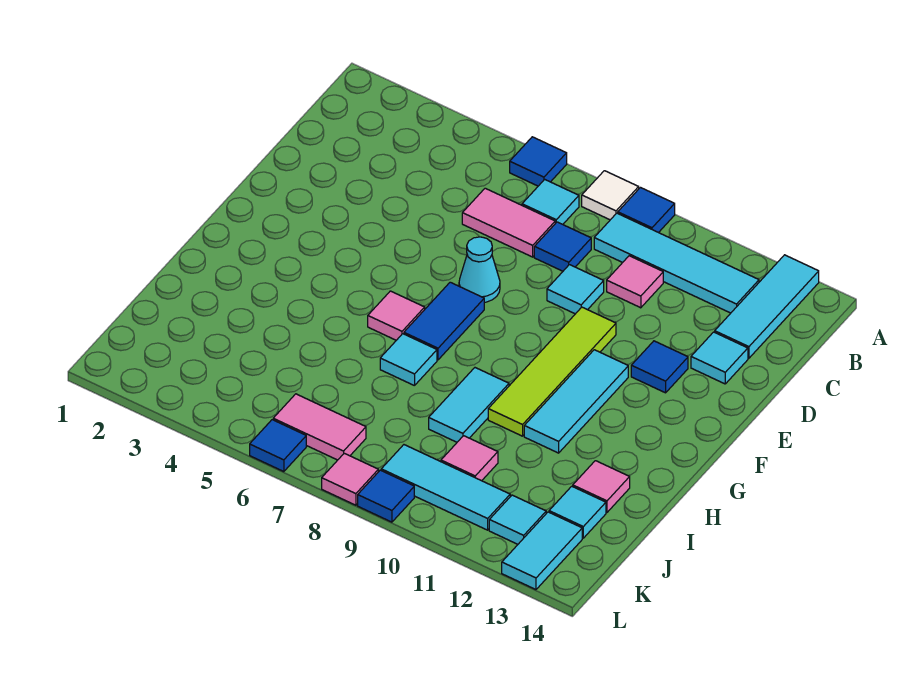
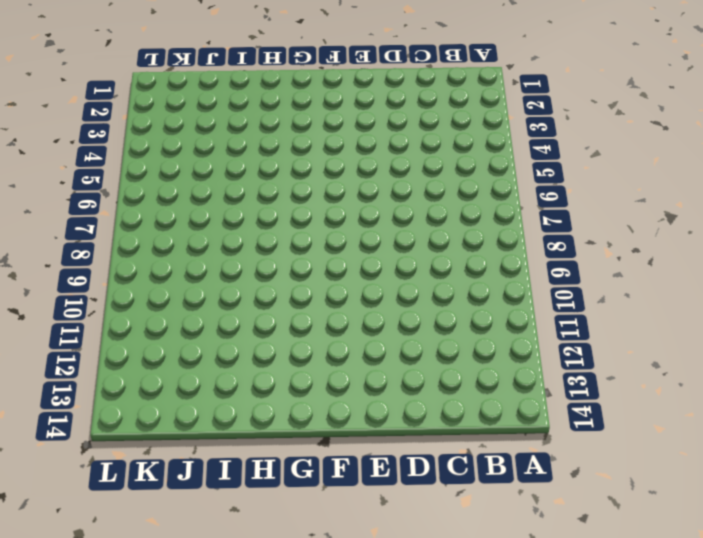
none -> blue 1x1 tile [510,137,567,186]
none -> white 1x1 tile [582,171,639,220]
none -> blue 1x1 tile [618,188,675,233]

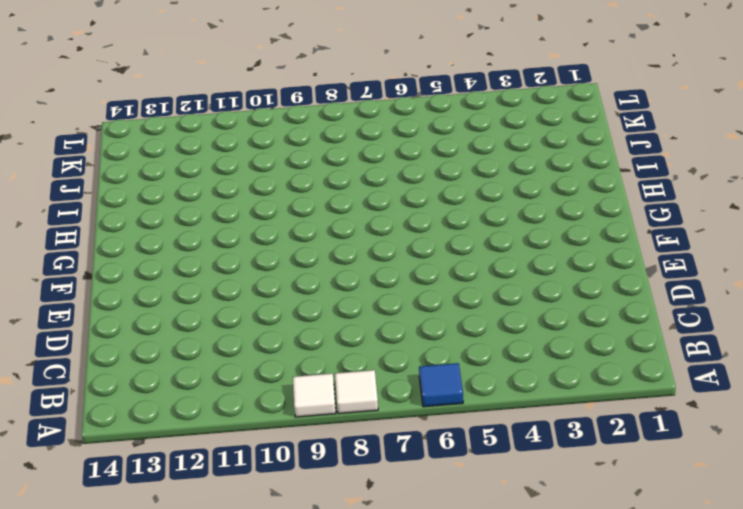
white 1x1 tile [293,373,336,417] -> blue 1x1 tile [618,188,675,233]
none -> cyan 1x3 tile [715,255,819,358]
none -> cyan 1x1 tile [522,179,579,224]
none -> cyan 1x4 tile [594,213,759,313]

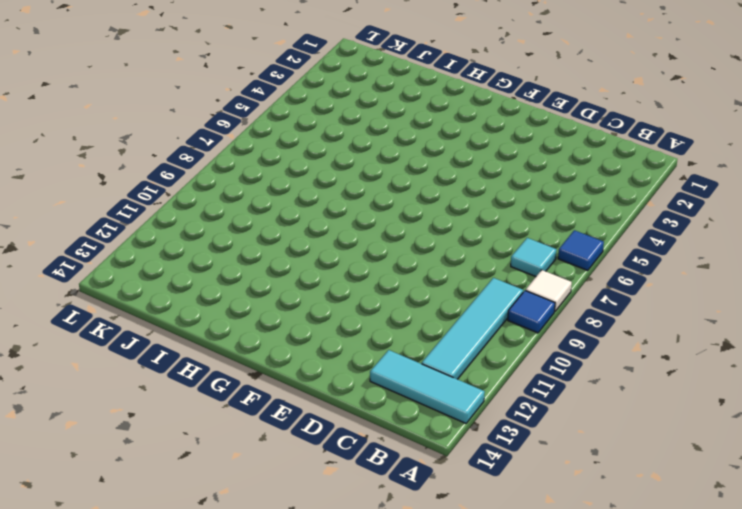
none -> pink 1x2 tile [462,188,555,257]
none -> blue 1x1 tile [534,222,591,271]
none -> pink 1x1 tile [607,256,663,308]

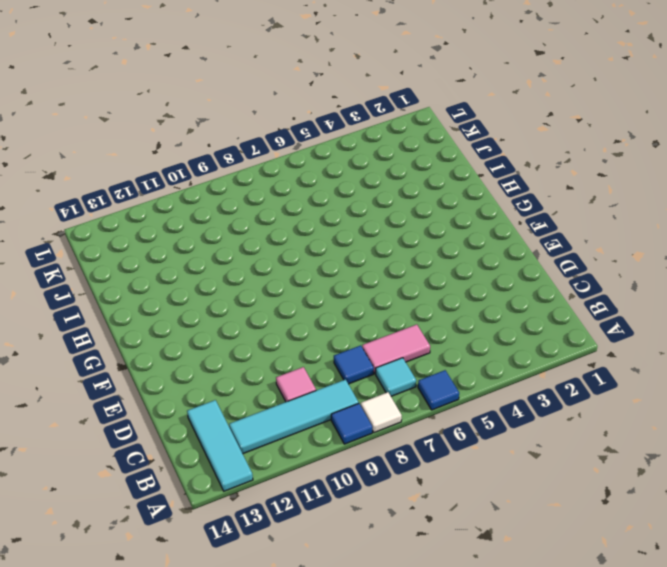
none -> cyan 1x1 tile [547,265,604,314]
none -> cyan 1x1 tile [691,332,748,384]
none -> cyan 1x1 cone [459,237,500,302]

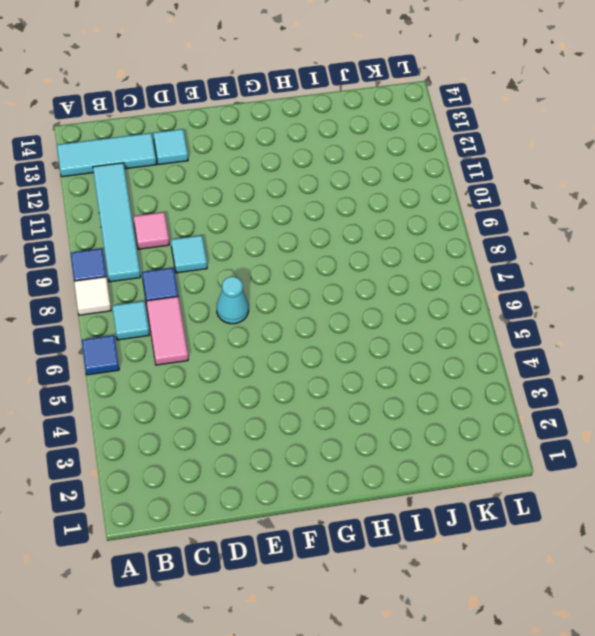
none -> lime 1x4 tile [488,307,616,436]
none -> blue 1x1 tile [631,341,688,393]
none -> blue 1x2 tile [404,282,484,360]

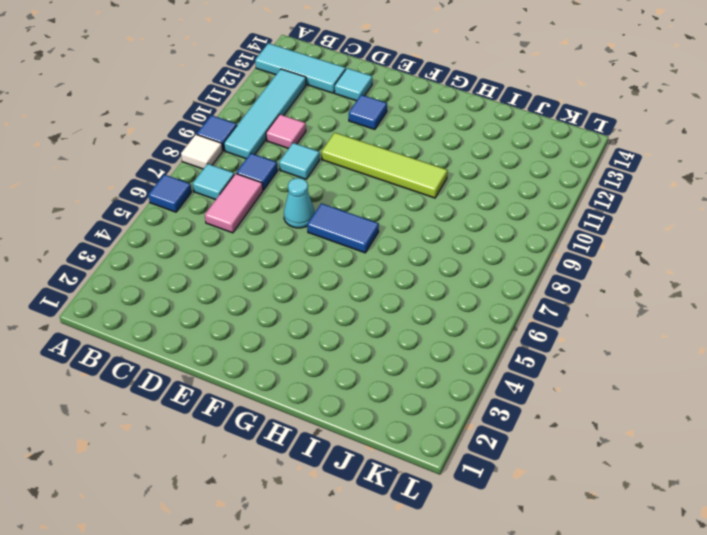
none -> cyan 1x3 tile [524,350,628,453]
none -> pink 1x1 tile [368,291,425,340]
none -> cyan 1x1 tile [380,334,437,386]

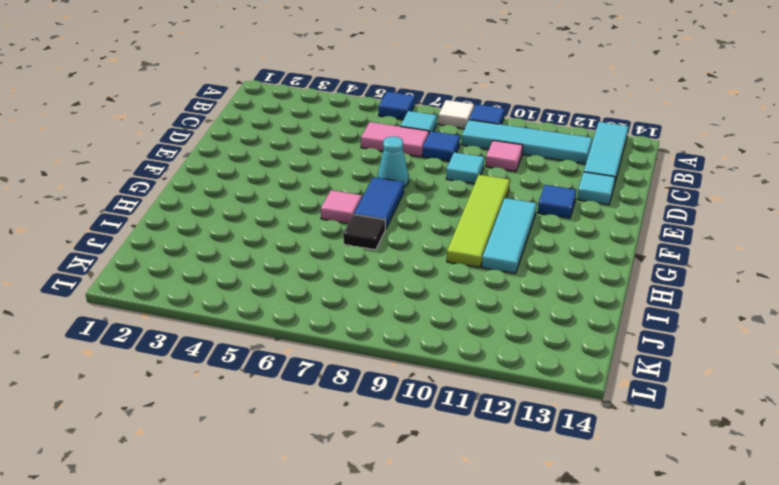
black 1x1 tile [343,215,386,250] -> cyan 1x1 tile [380,334,437,386]
none -> cyan 1x2 tile [429,368,509,442]
none -> pink 1x1 tile [573,461,630,512]
none -> pink 1x1 tile [441,436,498,481]

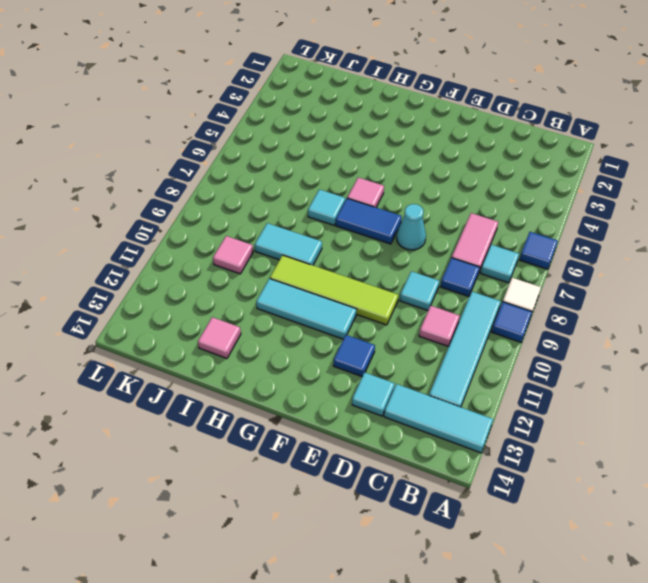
none -> cyan 1x1 tile [549,486,606,538]
none -> pink 1x2 tile [273,394,366,460]
none -> cyan 1x3 tile [381,445,510,530]

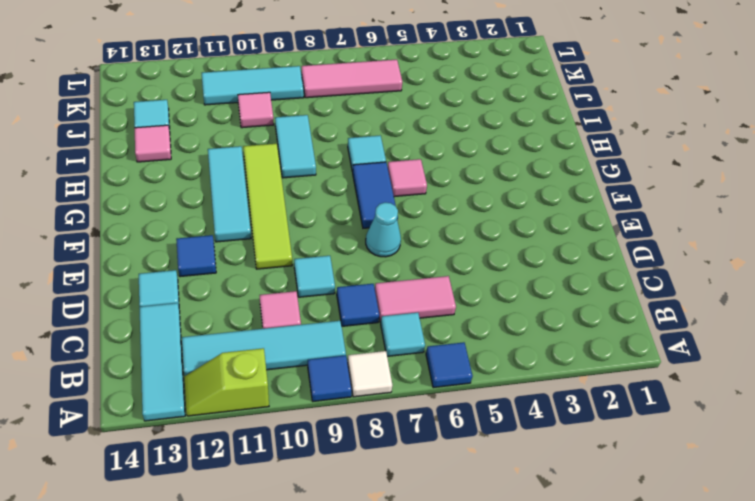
lime 1x2 slope [184,348,269,416] -> none
pink 1x3 tile [301,60,402,98] -> pink 1x2 tile [273,394,366,460]
none -> cyan 1x1 tile [489,495,546,544]
none -> cyan 1x2 tile [502,512,582,590]
none -> blue 1x1 tile [250,420,306,472]

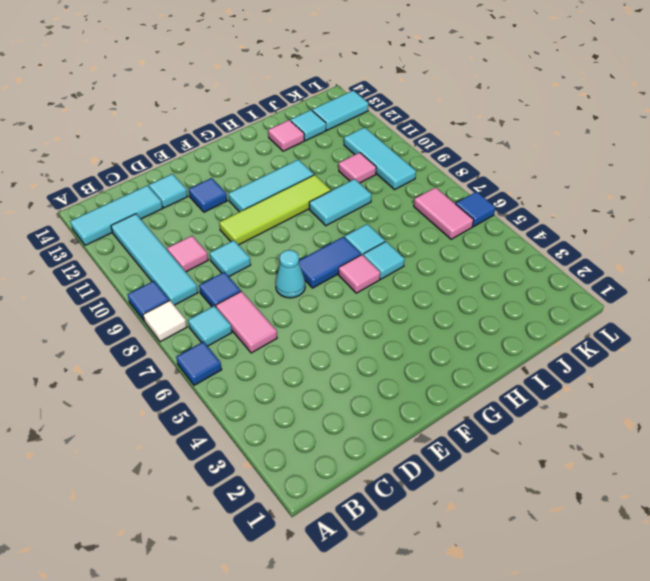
cyan 1x1 tile [363,242,404,279] -> cyan 1x1 tile moved to [489,495,546,544]
none -> pink 1x1 tile [322,453,378,505]
none -> blue 1x1 tile [358,470,414,522]

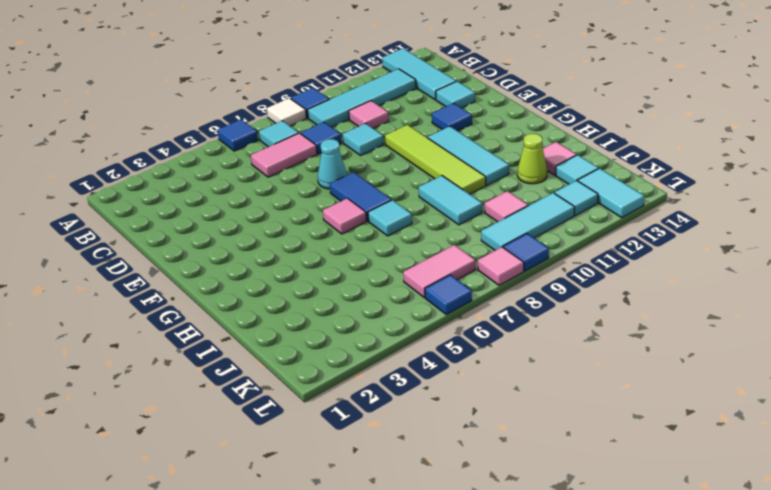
lime 1x1 cone [517,134,547,184] -> none

